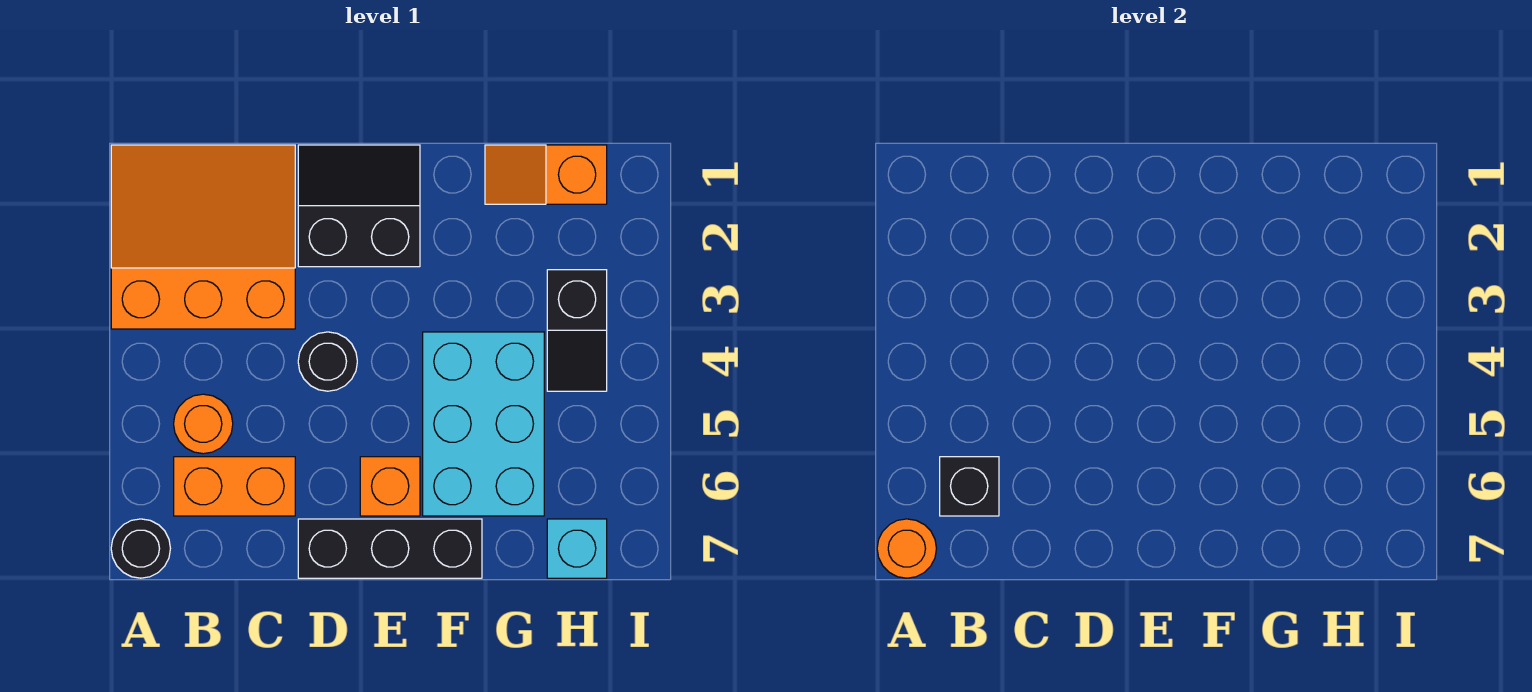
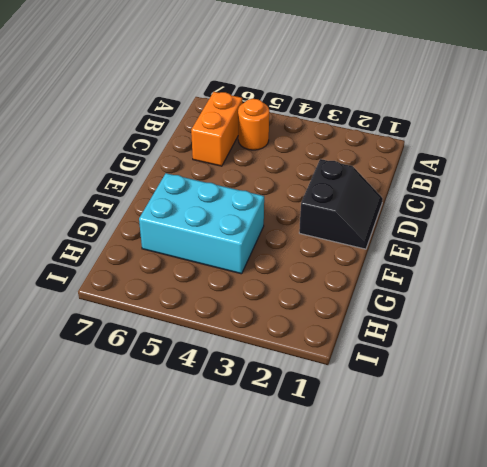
none -> orange 3x3 slope [111,145,295,329]
none -> black 1x1 round brick [111,519,170,578]
none -> black 1x1 round brick [298,332,357,391]

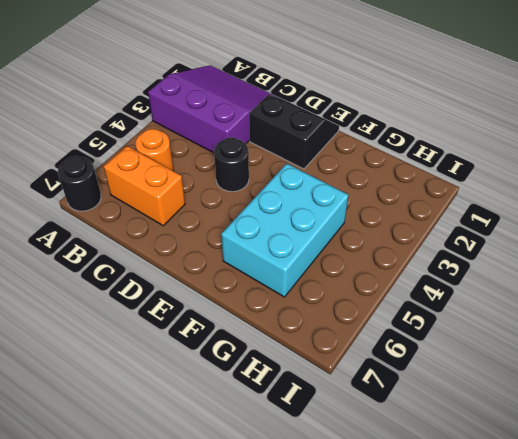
purple 3x3 slope [148,65,281,153] -> orange 3x3 slope [111,145,295,329]
none -> black 1x3 brick [298,519,482,578]
none -> orange 1x1 brick [360,457,420,516]
none -> orange 1x2 slope [485,145,607,204]

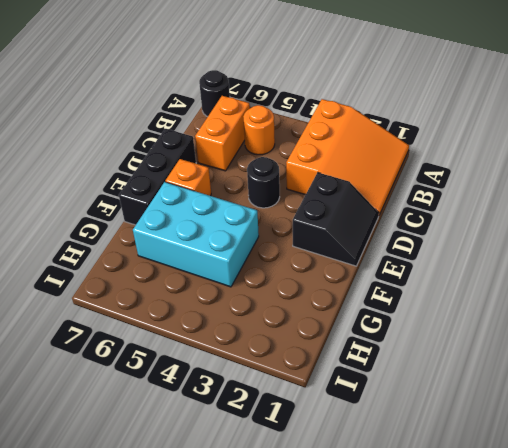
none -> orange 1x2 slope [485,145,607,204]
none -> black 1x2 slope [547,270,607,391]
none -> cyan 1x1 brick [547,519,607,578]

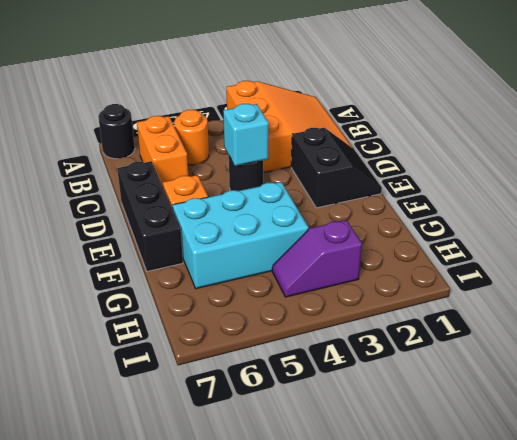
cyan 1x1 brick [223,104,269,166] -> cyan 1x1 brick moved to [547,519,607,578]
purple 1x2 slope [272,220,362,297] -> black 1x2 slope [547,270,607,391]
none -> orange 1x2 slope [485,145,607,204]
none -> orange 1x1 round brick [877,519,936,578]
none -> black 1x1 brick [940,457,999,516]

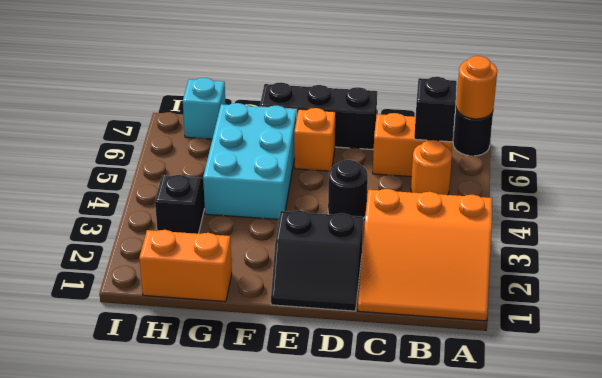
orange 1x2 brick [139,230,232,302] -> orange 1x2 slope [485,145,607,204]

